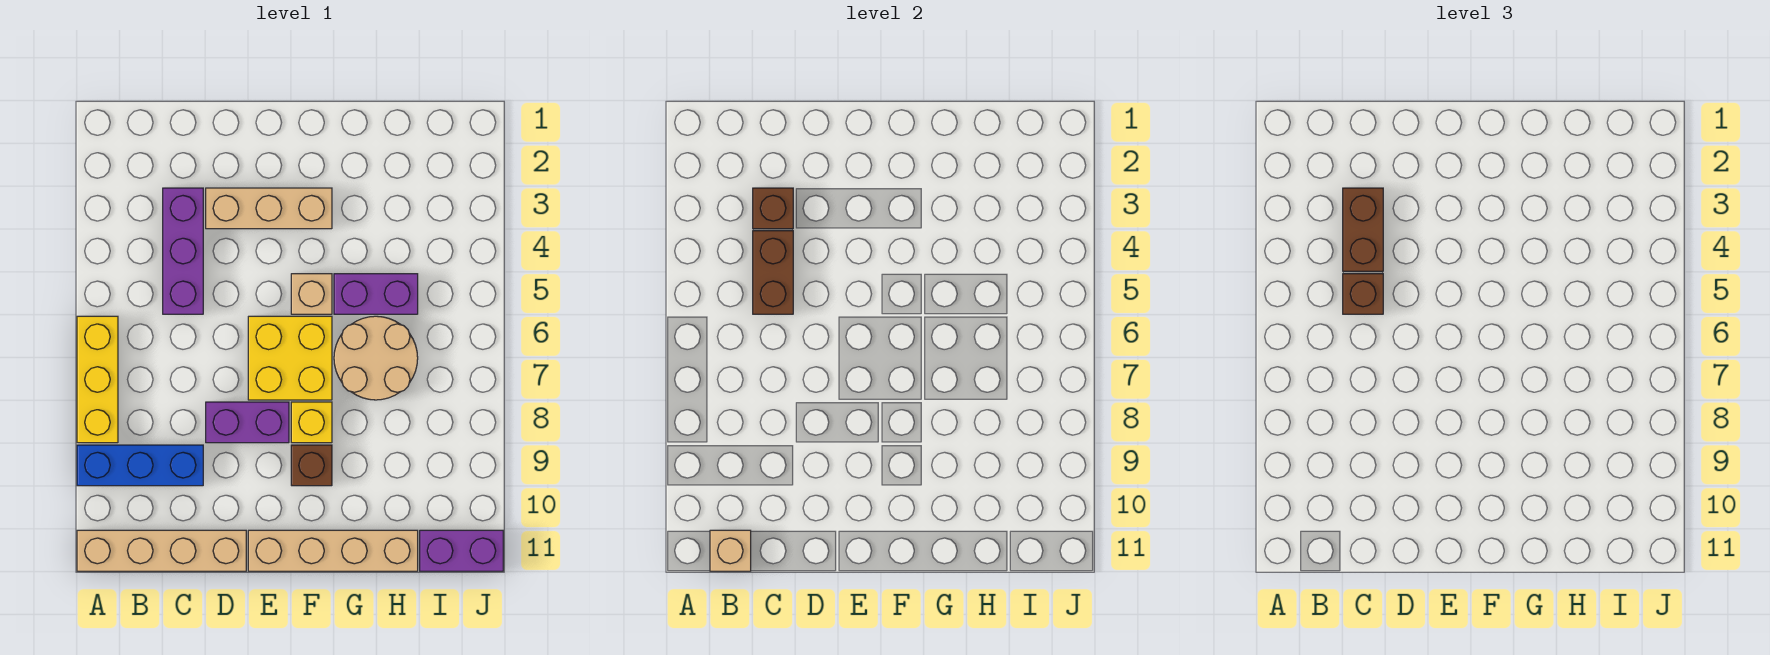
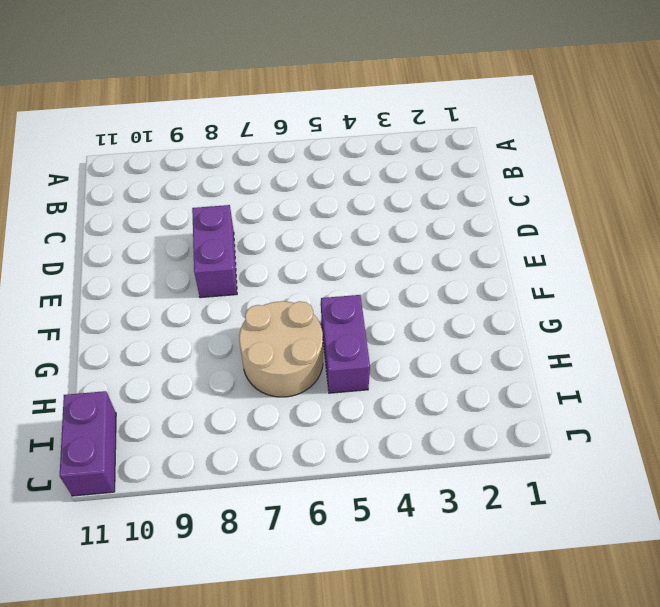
none -> yellow 1x3 brick [77,316,118,443]
none -> blue 1x3 brick [77,445,203,486]
none -> tan 1x4 brick [77,530,246,571]

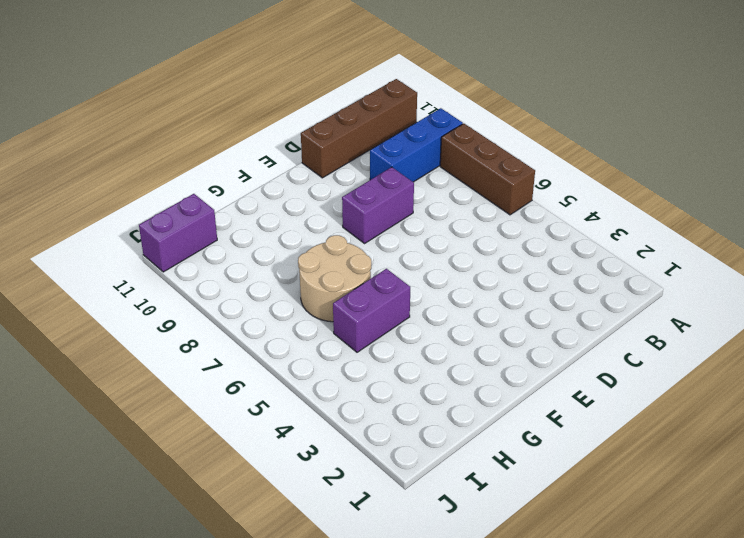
brown 1x3 brick [440,124,535,215] -> yellow 1x3 brick [77,316,118,443]
brown 1x4 brick [301,79,417,178] -> tan 1x4 brick [77,530,246,571]
none -> purple 1x3 brick [163,188,203,314]
none -> tan 1x3 brick [206,188,332,229]
none -> yellow 2x2 brick [248,316,332,400]

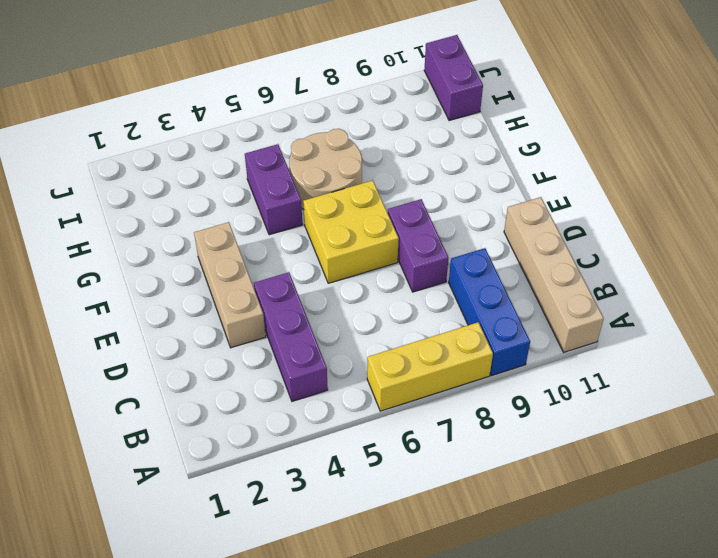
purple 1x3 brick [254,272,328,401] -> purple 1x3 brick turned to [163,188,203,314]
none -> tan 1x4 brick [248,530,418,571]
none -> tan 1x1 brick [291,274,332,314]
none -> yellow 1x1 brick [291,402,332,443]

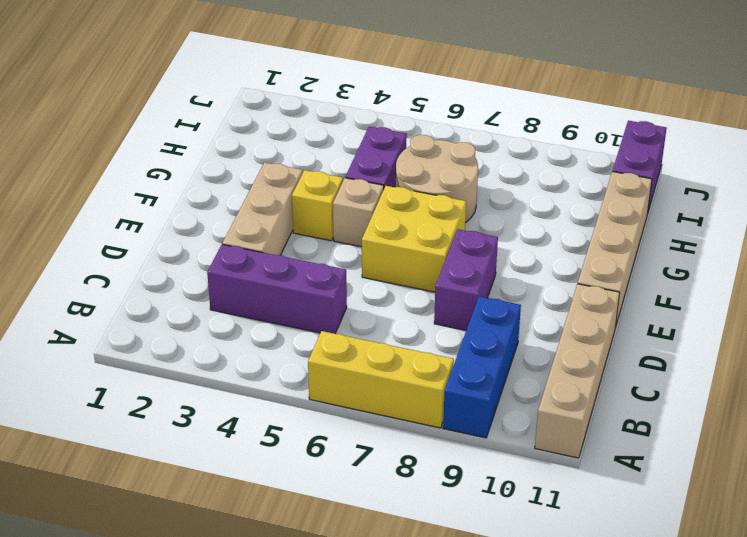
yellow 1x1 brick [292,170,343,241] -> yellow 1x1 brick moved to [291,402,332,443]
none -> brown 1x1 brick [291,445,332,486]
none -> tan 1x1 brick [710,530,751,571]
none -> brown 1x1 brick [753,188,793,229]

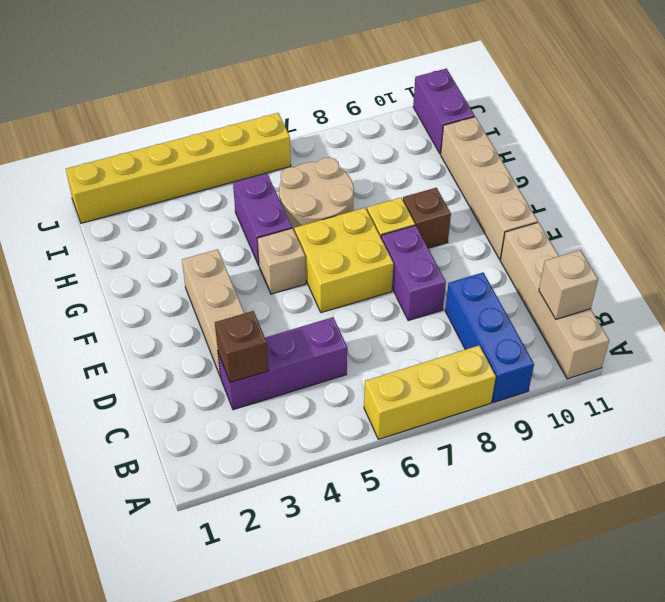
yellow 1x6 brick [66,113,291,223] -> none
none -> brown 1x2 brick [753,231,793,314]
none -> brown 1x2 brick [1343,188,1383,271]
none -> brown 1x1 brick [1343,274,1383,314]

